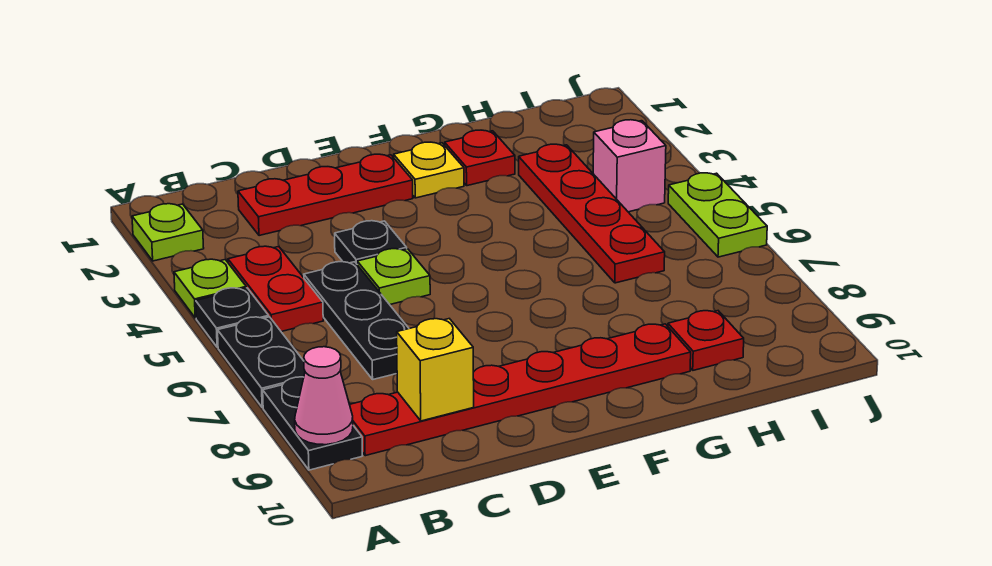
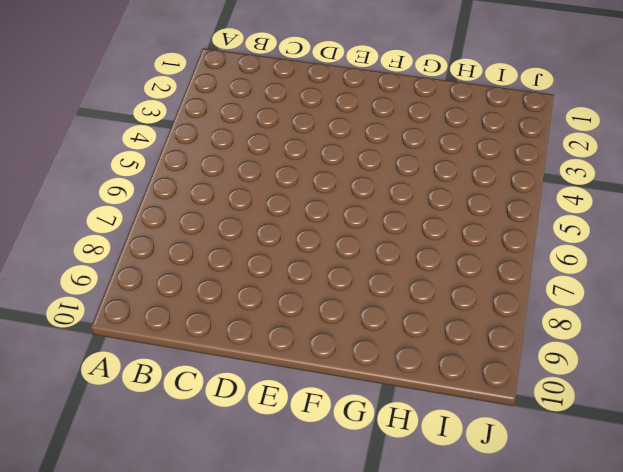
none -> lime 1x1 plate [132,204,204,261]
none -> lime 1x1 plate [174,259,246,318]
none -> black 1x1 plate [196,288,269,347]

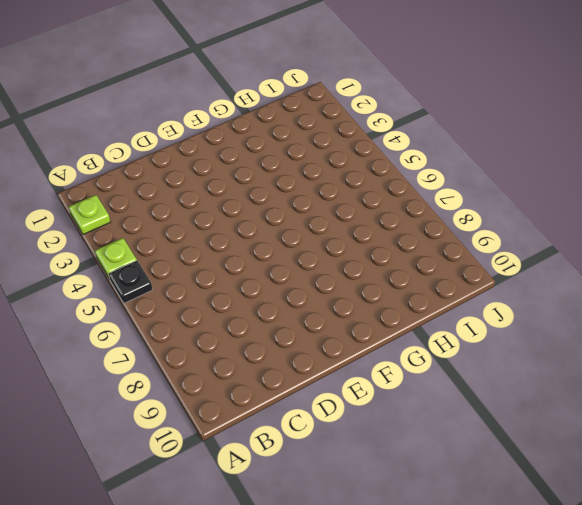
none -> black 1x2 plate [218,317,305,408]
none -> black 1x2 plate [263,377,362,470]
none -> red 1x2 plate [228,246,323,332]

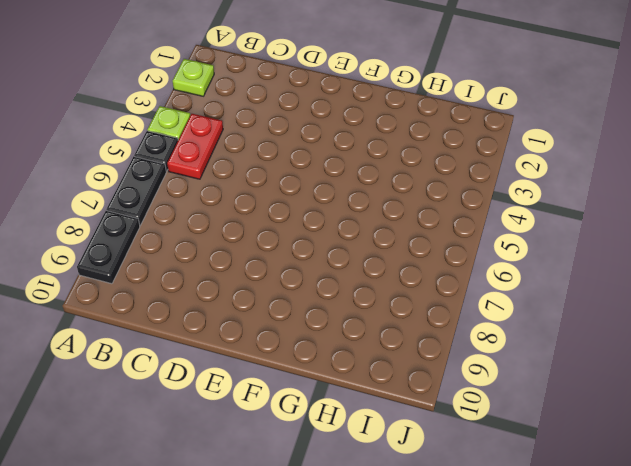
none -> red 1x6 plate [350,324,691,456]
none -> red 1x3 plate [238,154,413,236]
none -> black 1x3 plate [304,262,409,379]

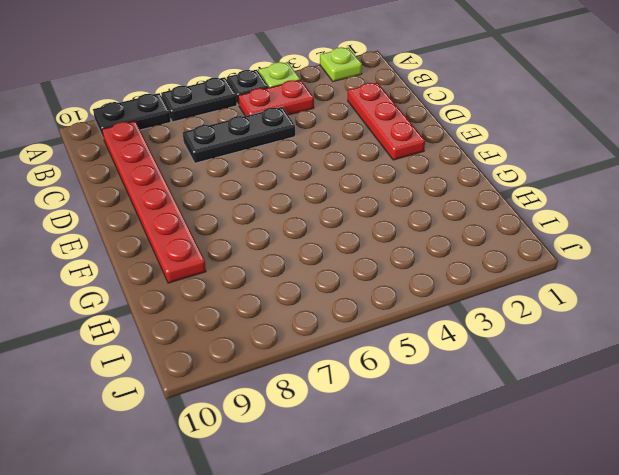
none -> black 1x1 plate [335,221,407,264]
none -> lime 1x1 plate [357,249,430,305]
none -> yellow 1x1 plate [394,142,464,198]

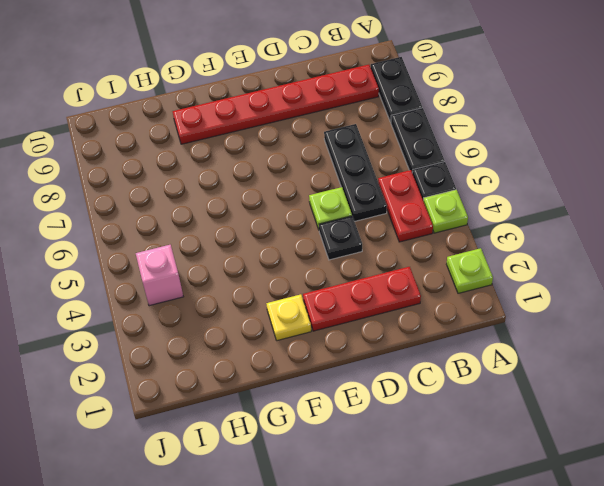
none -> red 1x1 plate [445,130,515,186]
none -> red 1x4 plate [519,144,665,283]
none -> red 1x1 plate [668,311,744,370]

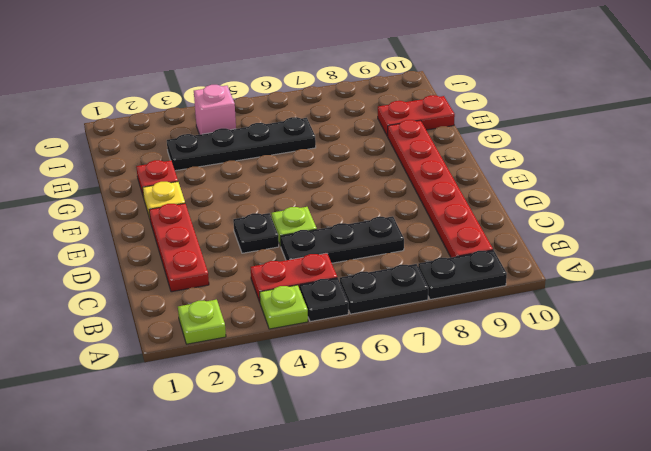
black 1x4 plate [167,117,316,171] -> red 1x4 plate [519,144,665,283]
red 1x2 plate [378,95,455,136] -> red 1x1 plate [668,311,744,370]
none -> lime 1x2 plate [668,173,767,257]
none -> pink 1x1 cone [295,347,353,445]
none -> yellow 1x1 brick [397,319,474,421]

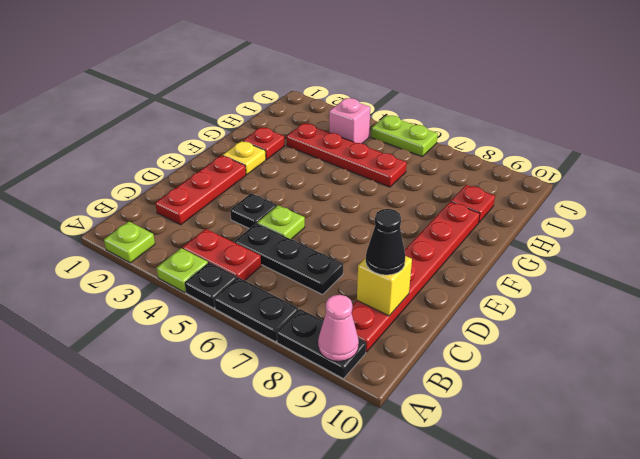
black 1x1 cone [366,209,405,275] -> none

